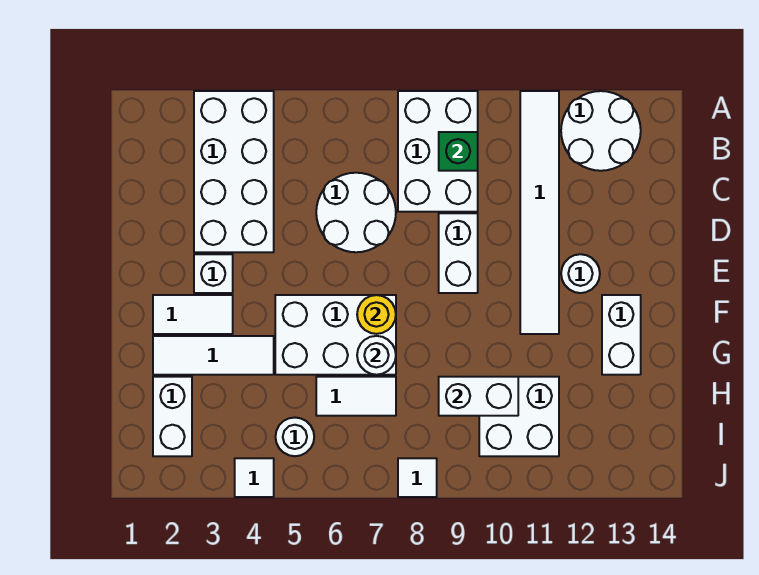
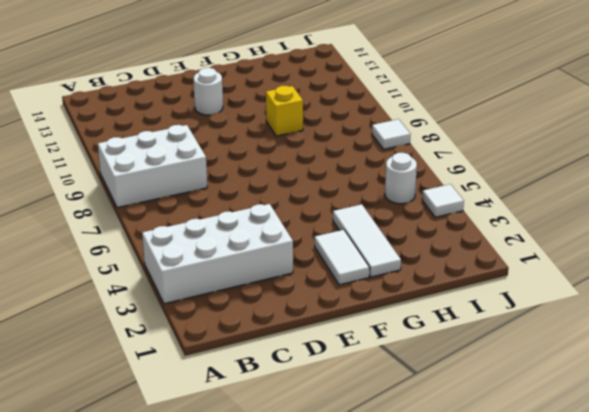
yellow 1x1 brick [266,86,303,136] -> none
none -> white 1x6 tile [520,91,559,334]
none -> white 2x2 round brick [561,91,641,171]
none -> white 2x2 round brick [316,173,396,252]

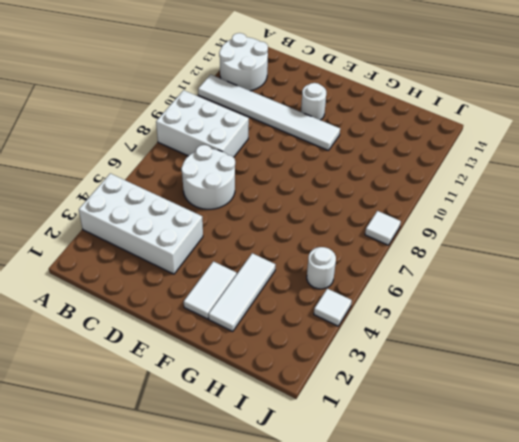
none -> white 1x2 brick [439,213,478,293]
none -> white 1x1 brick [194,254,233,293]
none -> white 2x3 brick [275,295,396,375]

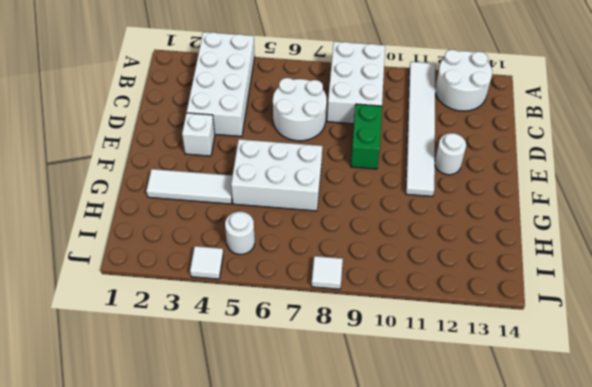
green 1x2 brick [351,104,382,169] -> white 1x2 brick [439,213,478,293]
none -> white 1x2 tile [153,295,233,334]
none -> white 1x2 brick [602,295,641,375]
none -> white 1x2 brick [153,377,192,456]

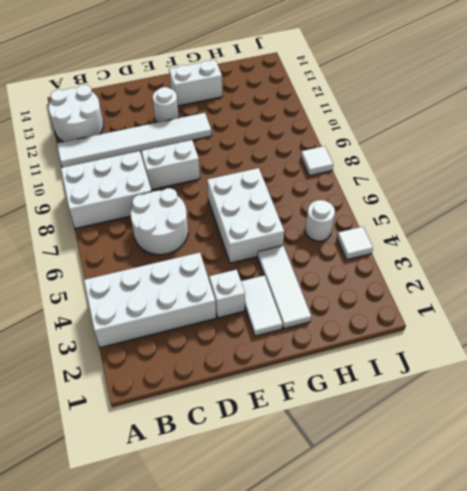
none -> white 1x2 brick [153,377,192,456]
none -> white 1x2 tile [316,377,396,416]
none -> white 2x2 brick [479,377,559,456]

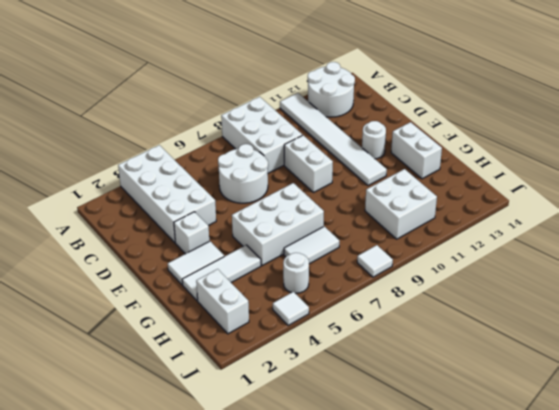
none -> green 1x1 brick [439,132,478,171]
none -> yellow 1x1 round brick [357,295,396,334]
none -> white 1x1 round brick [357,336,396,375]

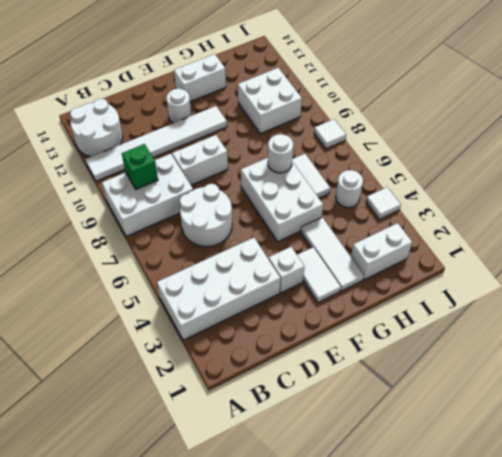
none -> yellow 1x1 round brick [357,295,396,334]
none -> white 1x2 brick [439,377,518,416]

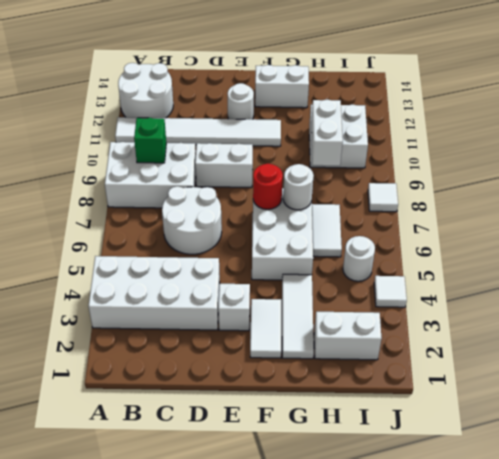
red 1x1 round brick [253,163,283,209] -> yellow 1x1 round brick [357,295,396,334]

